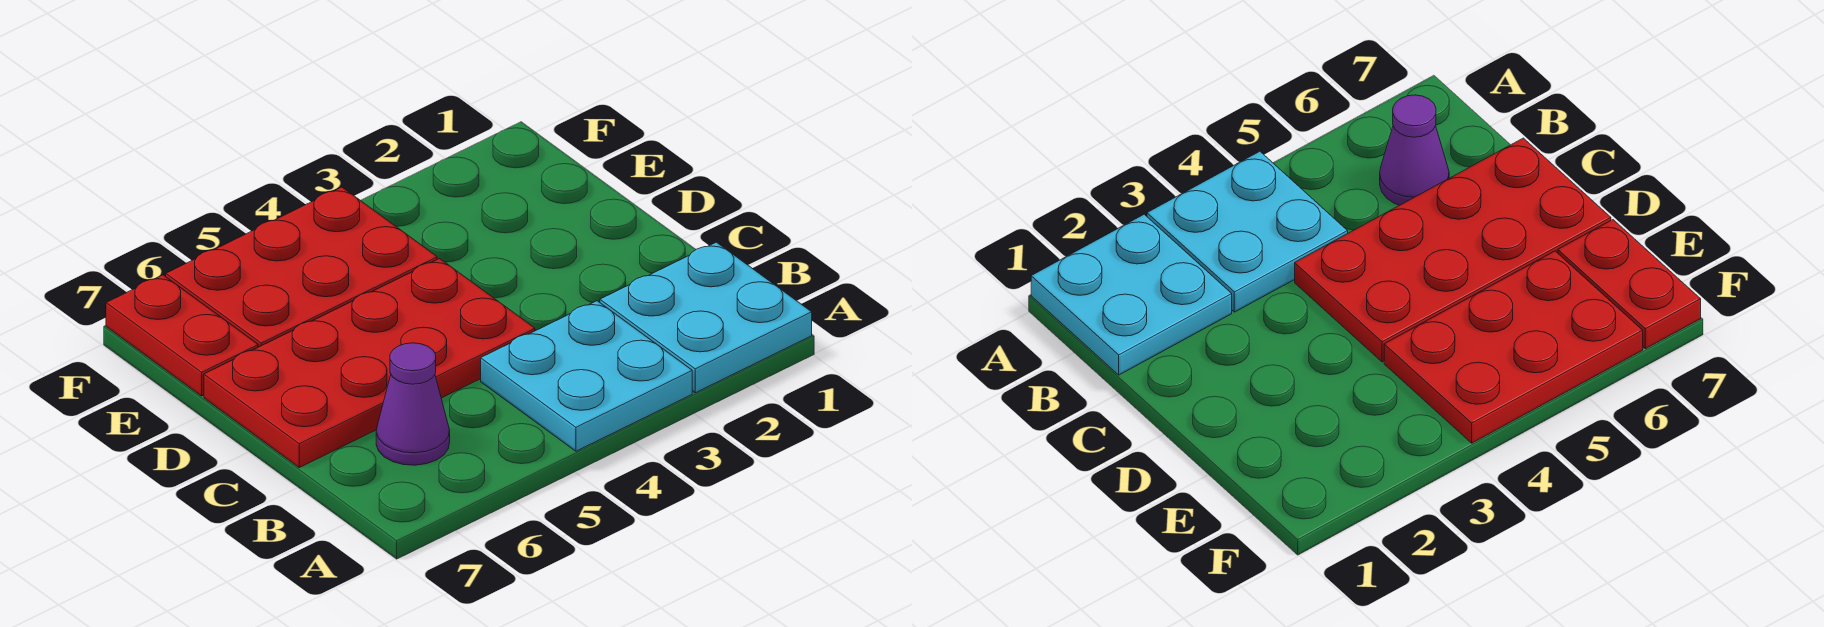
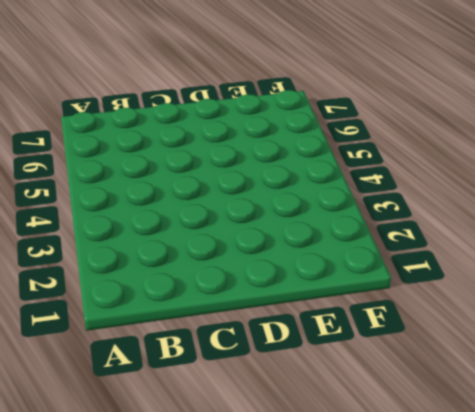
none -> cyan 2x2 plate [600,242,812,393]
none -> cyan 2x2 plate [481,301,692,451]

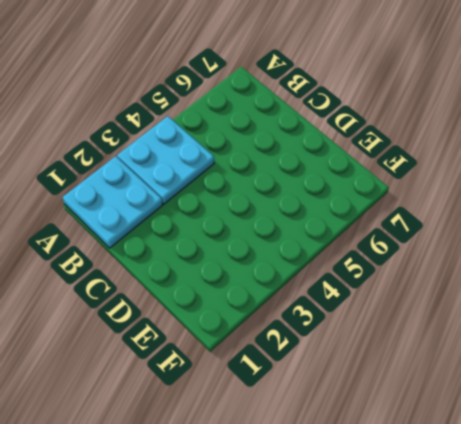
none -> purple 1x1 cone [376,343,450,465]
none -> red 2x4 plate [204,259,535,467]

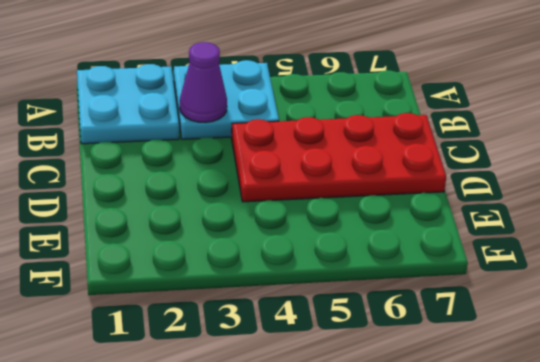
purple 1x1 cone [180,42,227,123] -> purple 1x1 cone moved to [376,343,450,465]
none -> red 2x3 plate [166,187,437,347]
none -> red 1x2 plate [106,275,258,396]

